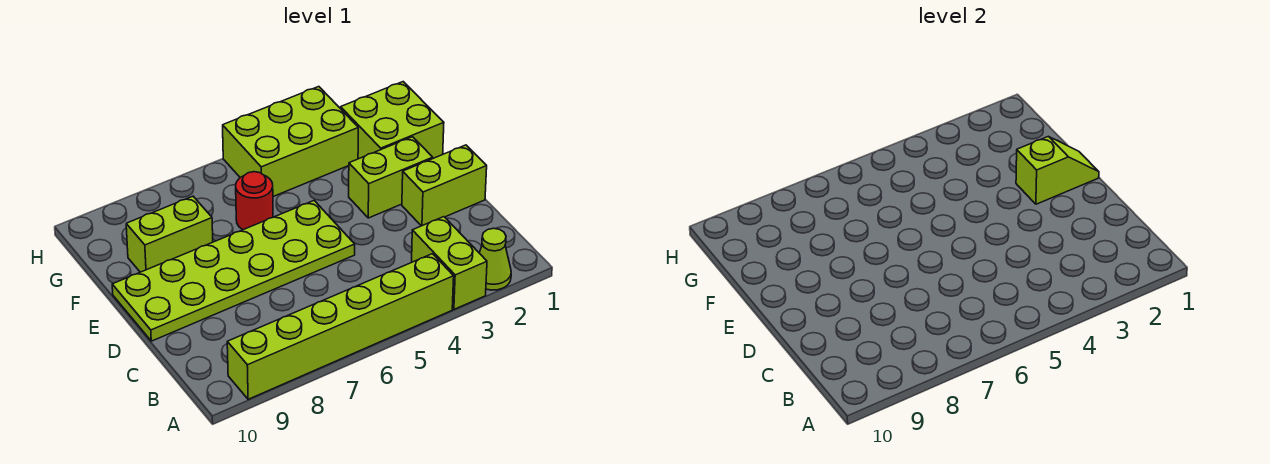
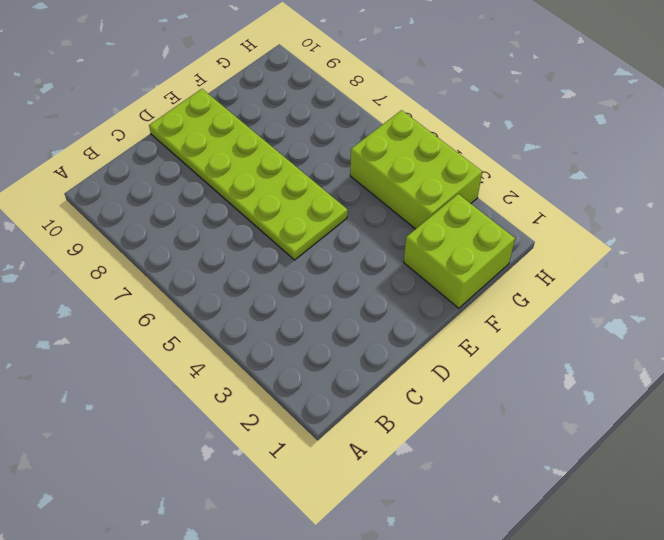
none -> lime 1x1 cone [480,228,511,290]
none -> lime 1x2 brick [412,217,487,309]

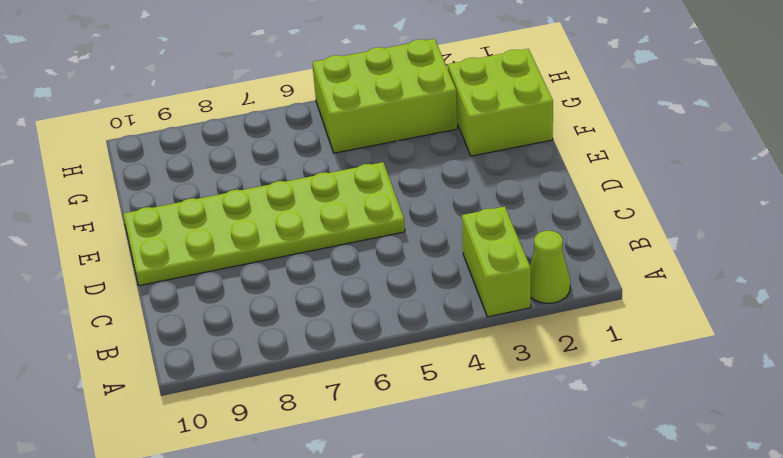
none -> lime 1x6 brick [227,254,454,399]
none -> lime 1x2 brick [402,145,487,226]

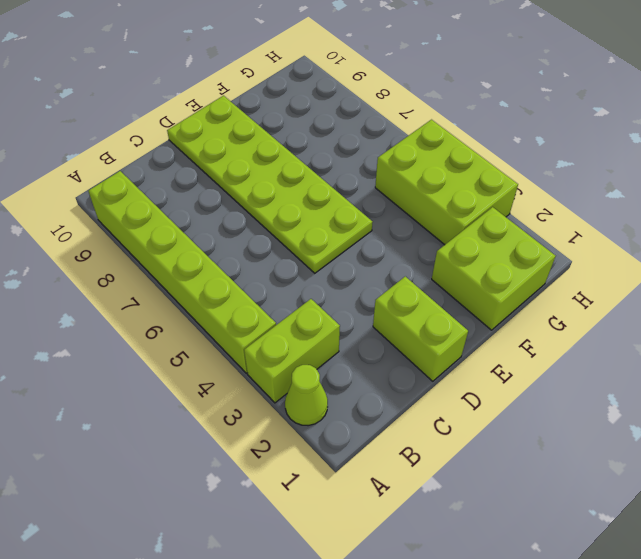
none -> lime 1x2 brick [349,137,433,218]
none -> red 1x1 round brick [236,172,273,230]

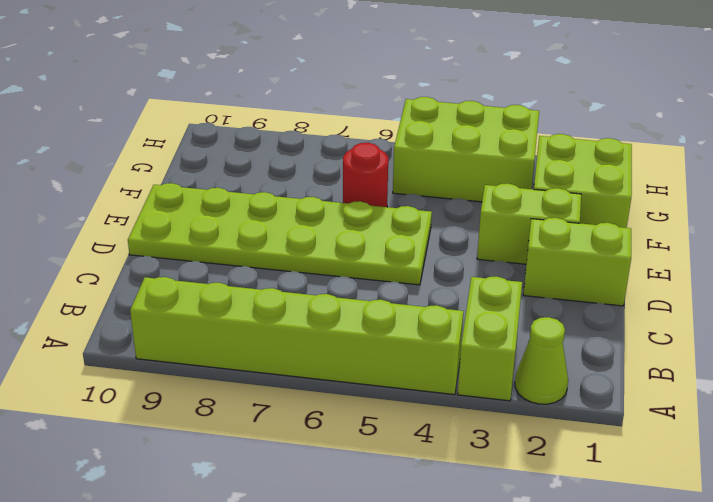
none -> lime 1x2 brick [126,196,213,272]
none -> lime 1x2 slope [1016,136,1099,204]

